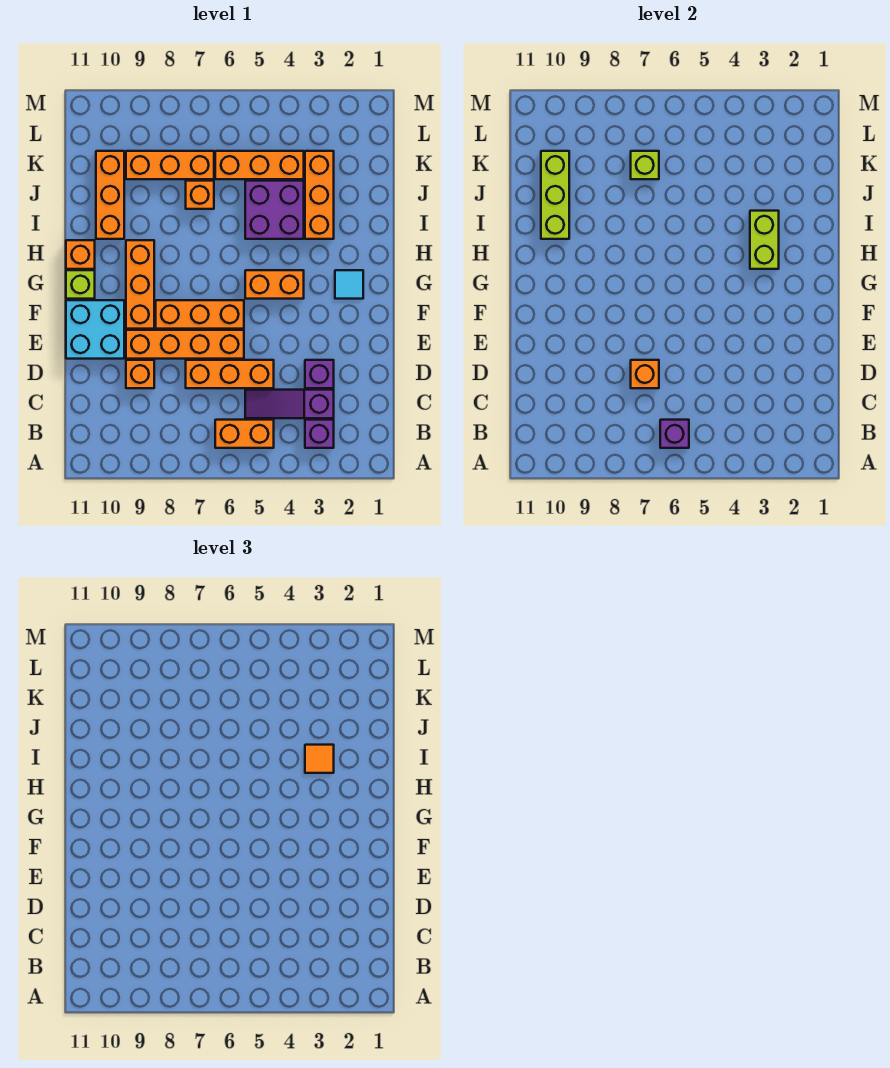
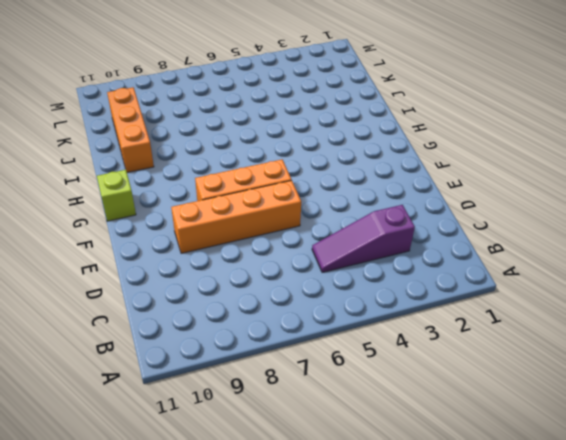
none -> purple 1x1 brick [305,420,334,448]
none -> orange 1x2 brick [215,420,274,448]
none -> purple 1x1 brick [305,360,334,388]

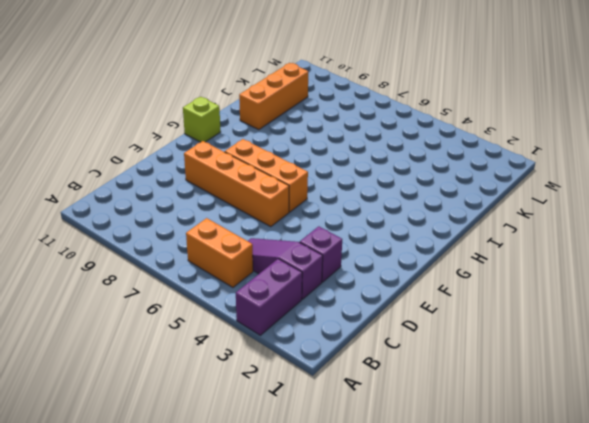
purple 1x2 brick [236,259,302,335] -> purple 1x1 brick [305,420,334,448]
none -> orange 1x3 brick [186,360,274,388]
none -> orange 1x1 brick [126,360,154,388]
none -> cyan 2x2 brick [66,300,124,359]

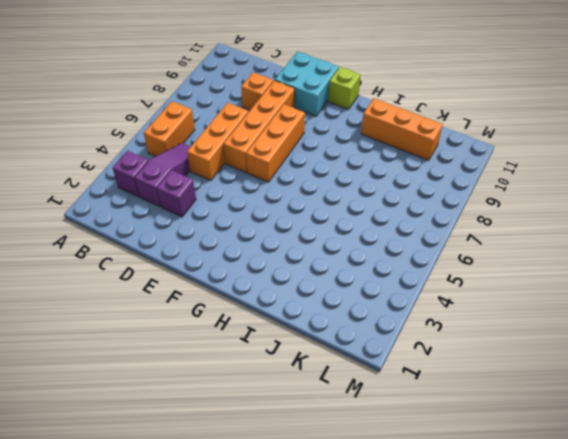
none -> orange 1x3 brick [126,240,154,329]
none -> cyan 1x1 tile [335,270,363,299]
none -> orange 1x2 brick [245,270,304,299]

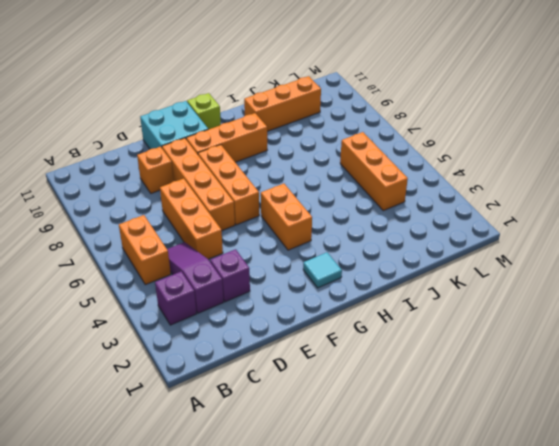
none -> orange 1x1 brick [66,240,95,269]
none -> orange 1x3 brick [305,151,334,239]
none -> purple 2x2 brick [245,181,304,239]

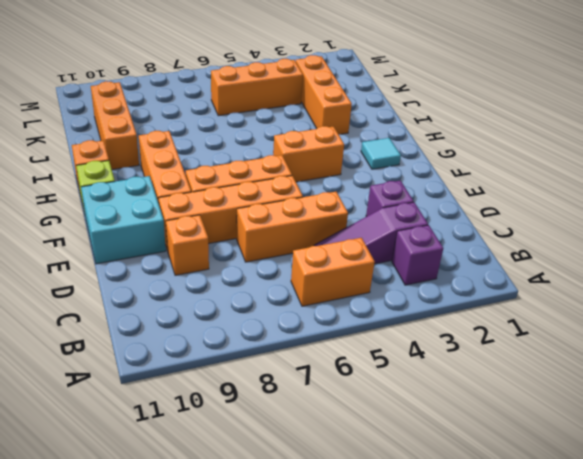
none -> purple 2x2 brick [245,181,304,239]
none -> orange 1x1 brick [186,181,214,209]
none -> orange 1x3 brick [126,151,214,179]

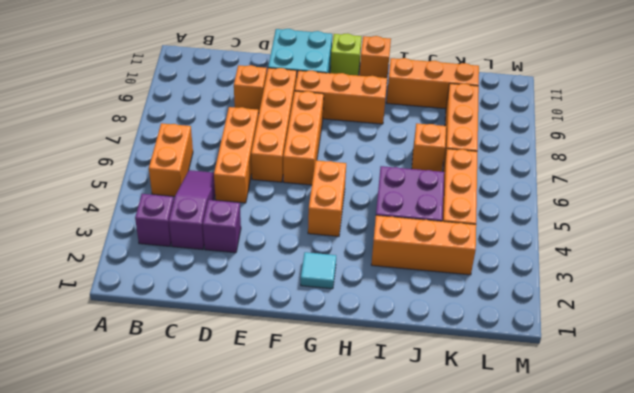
none -> purple 1x1 brick [660,420,689,448]
none -> orange 1x1 brick [631,360,659,388]
none -> lime 1x2 brick [750,211,779,269]

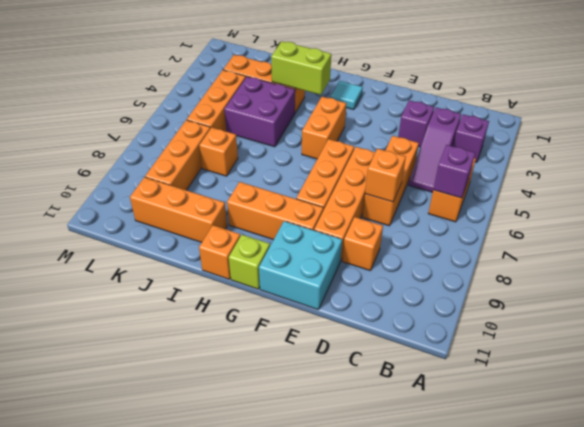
none -> lime 1x3 brick [541,151,569,239]
none -> lime 1x1 brick [631,151,659,179]
none -> orange 1x1 tile [305,745,334,773]

